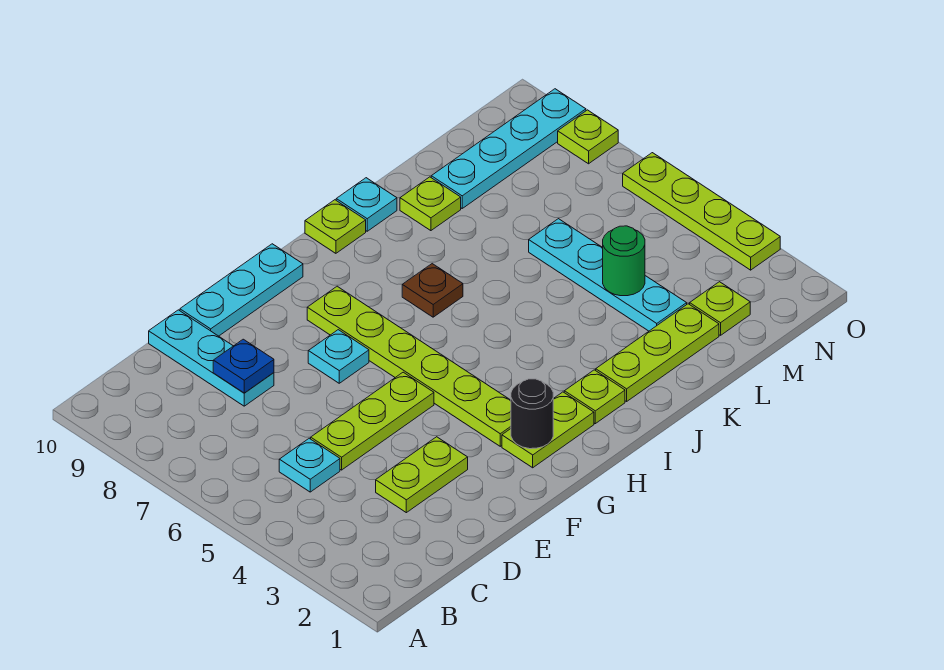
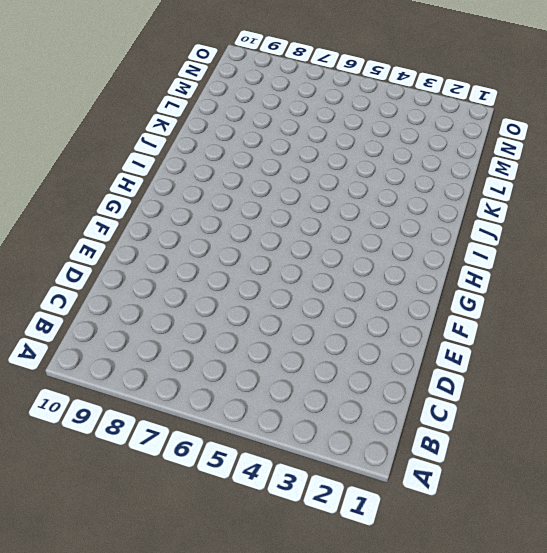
none -> cyan 1x1 plate [279,438,340,492]
none -> lime 1x2 plate [376,437,468,513]
none -> lime 1x3 plate [311,372,434,470]

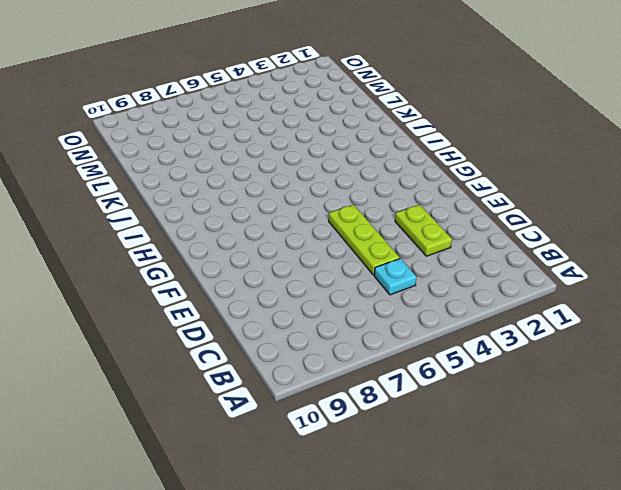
none -> cyan 1x3 plate [149,310,274,406]
none -> cyan 1x3 plate [180,244,303,336]
none -> cyan 1x1 plate [308,330,369,383]

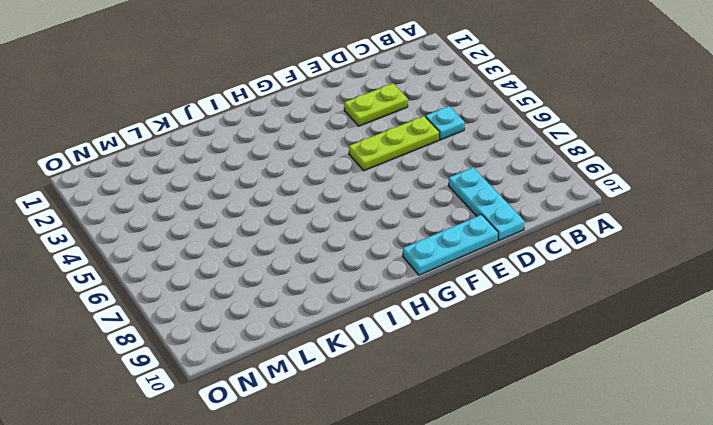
none -> cyan 1x1 plate [308,330,369,383]
none -> lime 1x2 plate [502,392,594,468]
none -> lime 1x6 plate [307,286,511,446]

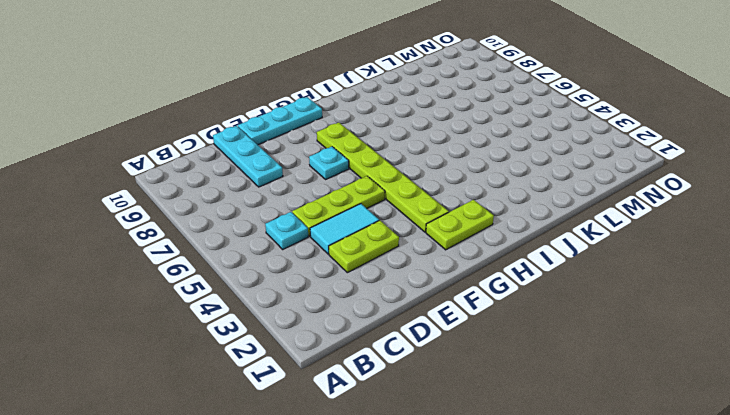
cyan 1x2 tile [310,204,379,254] -> none
none -> lime 1x1 plate [564,370,625,424]
none -> brown 1x1 plate [402,264,463,317]
none -> lime 1x1 plate [305,200,366,253]

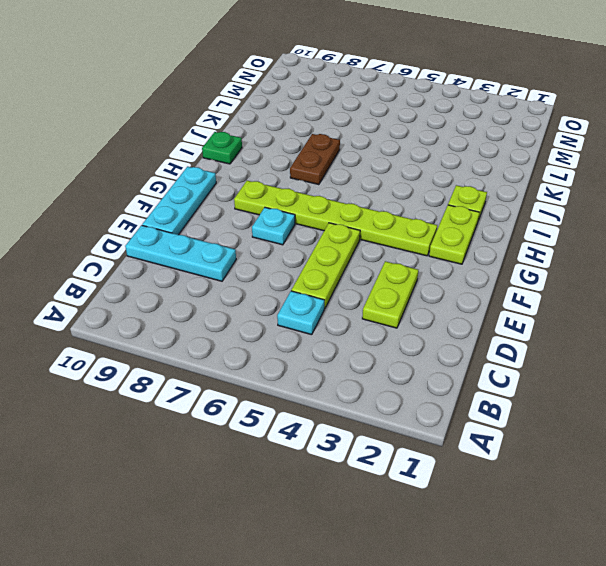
brown 1x2 plate [290,134,340,185] -> brown 1x1 plate [402,264,463,317]
green 1x1 plate [202,132,242,164] -> lime 1x1 plate [305,200,366,253]
none -> lime 1x3 plate [596,304,719,401]
none -> cyan 1x1 plate [336,178,397,231]
none -> lime 1x1 plate [400,177,461,231]

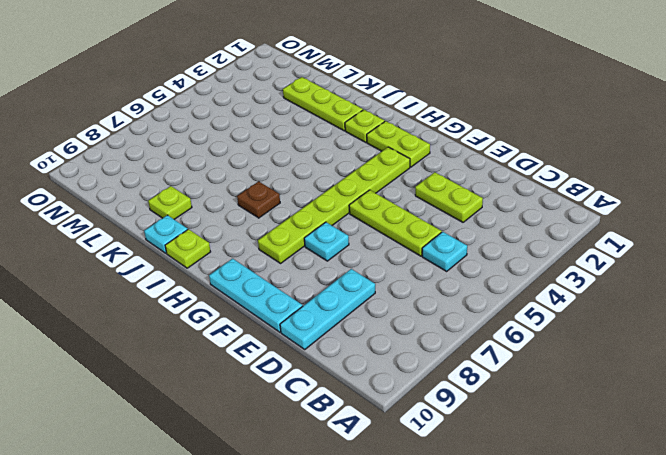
none -> cyan 1x4 plate [529,219,687,331]
none -> cyan 1x4 plate [431,89,586,208]
none -> lime 1x1 plate [690,282,750,335]

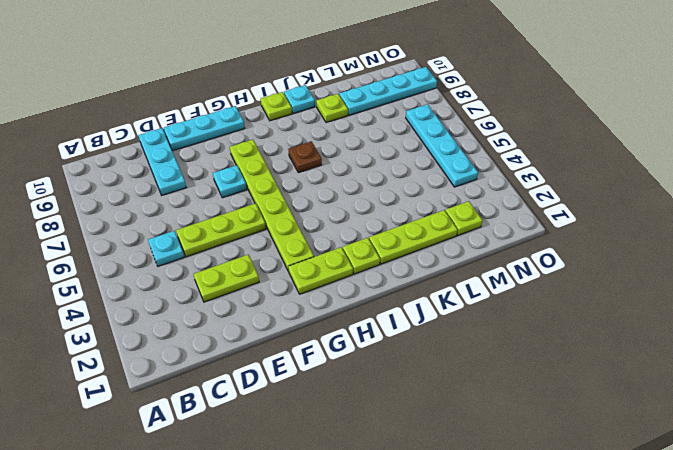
cyan 1x4 plate [406,104,478,187] -> cyan 1x4 plate moved to [529,219,687,331]
none -> lime 1x4 plate [623,153,780,270]
none -> lime 1x1 plate [558,110,618,164]
none -> blue 1x1 plate [213,339,274,393]

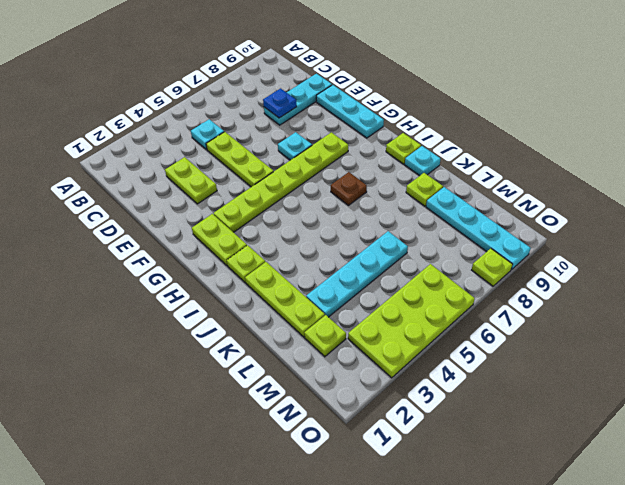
lime 2x4 plate [348,264,475,378] -> lime 1x4 plate [623,153,780,270]
none -> black 1x1 round brick [511,379,553,449]
none -> green 1x1 round brick [603,226,645,296]

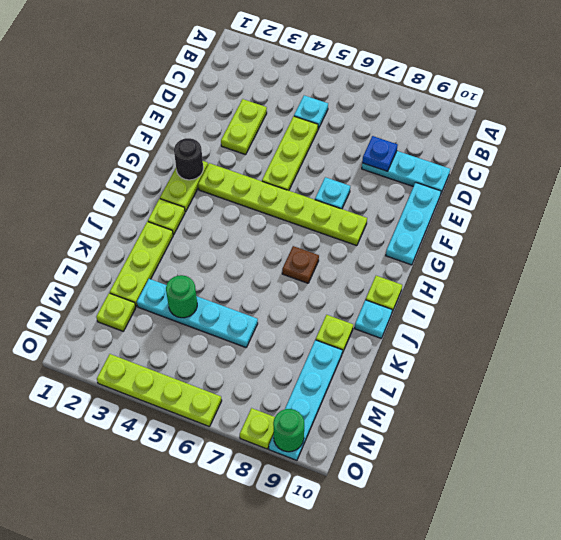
green 1x1 round brick [273,409,304,452] -> none

